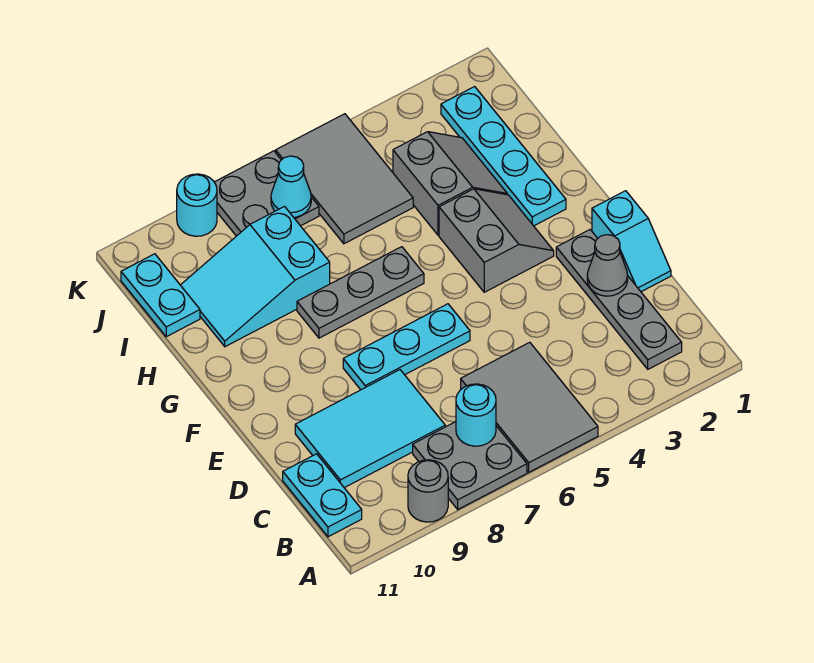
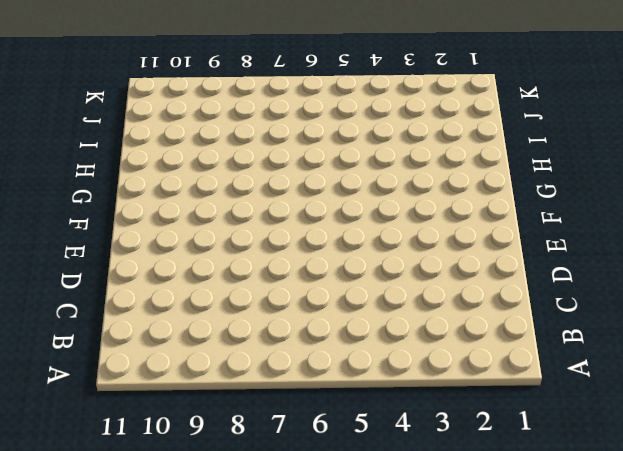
none -> grey 2x3 tile [461,342,598,472]
none -> grey 2x2 plate [413,422,527,509]
none -> grey 1x1 round brick [408,460,448,522]

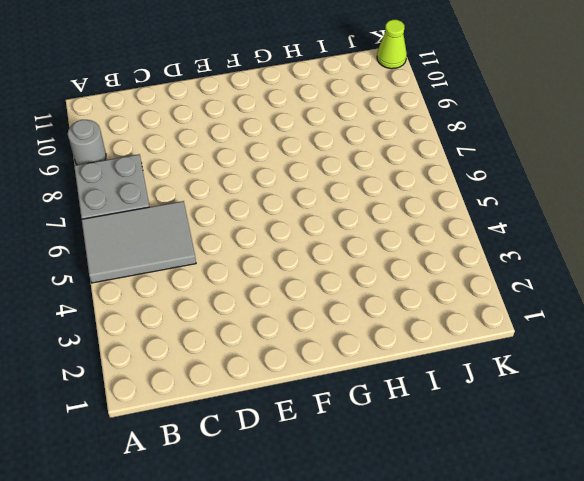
lime 1x1 cone [377,20,407,69] -> none
none -> grey 1x4 plate [556,230,682,369]
none -> cyan 1x2 plate [283,454,362,537]
none -> cyan 2x3 tile [295,370,445,488]

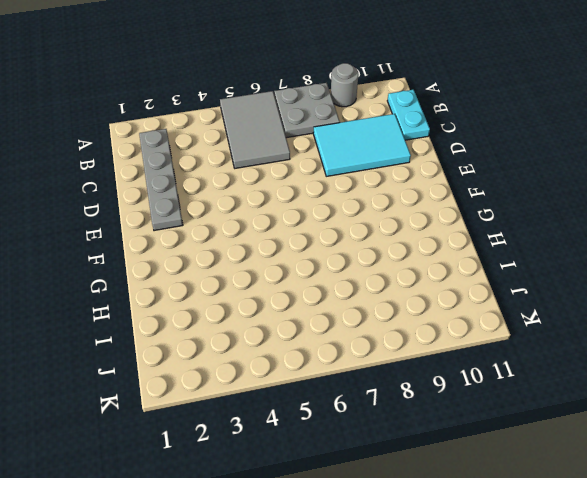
none -> cyan 1x2 slope [592,191,671,292]
none -> cyan 1x3 plate [343,304,470,390]
none -> grey 2x2 slope [439,189,554,292]

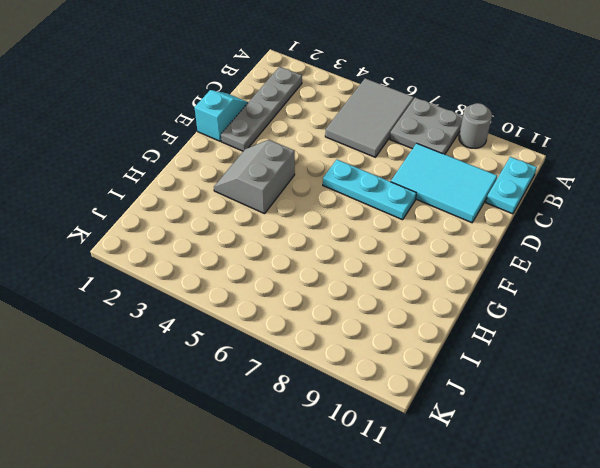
none -> cyan 1x4 plate [441,87,566,226]
none -> grey 1x3 plate [297,247,424,338]
none -> grey 2x2 slope [393,132,507,235]

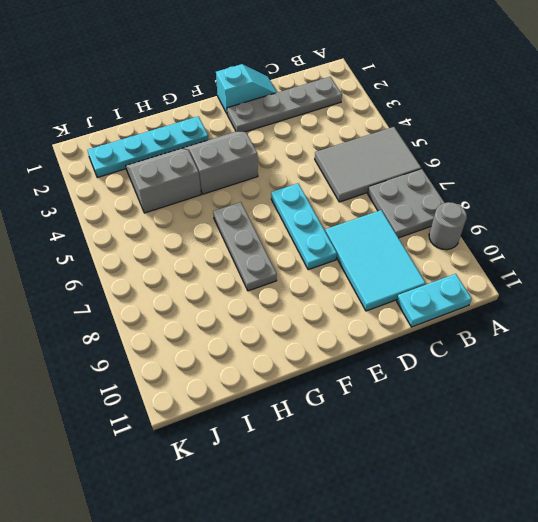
none -> cyan 2x3 slope [181,207,330,347]
none -> grey 2x3 tile [276,114,413,244]
none -> cyan 1x2 plate [121,254,200,337]

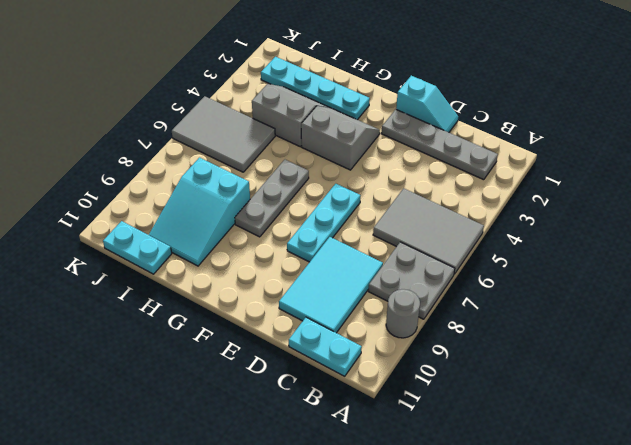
none -> grey 2x2 plate [214,151,319,236]
none -> cyan 1x1 round brick [177,174,217,236]
none -> cyan 1x1 round brick [456,384,496,446]

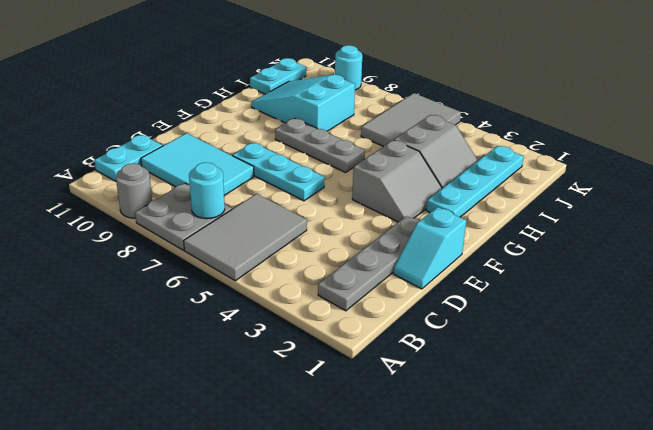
none -> grey 2x2 plate [214,151,319,236]
none -> grey 1x1 cone [587,235,628,296]
none -> cyan 1x1 cone [271,156,311,217]

